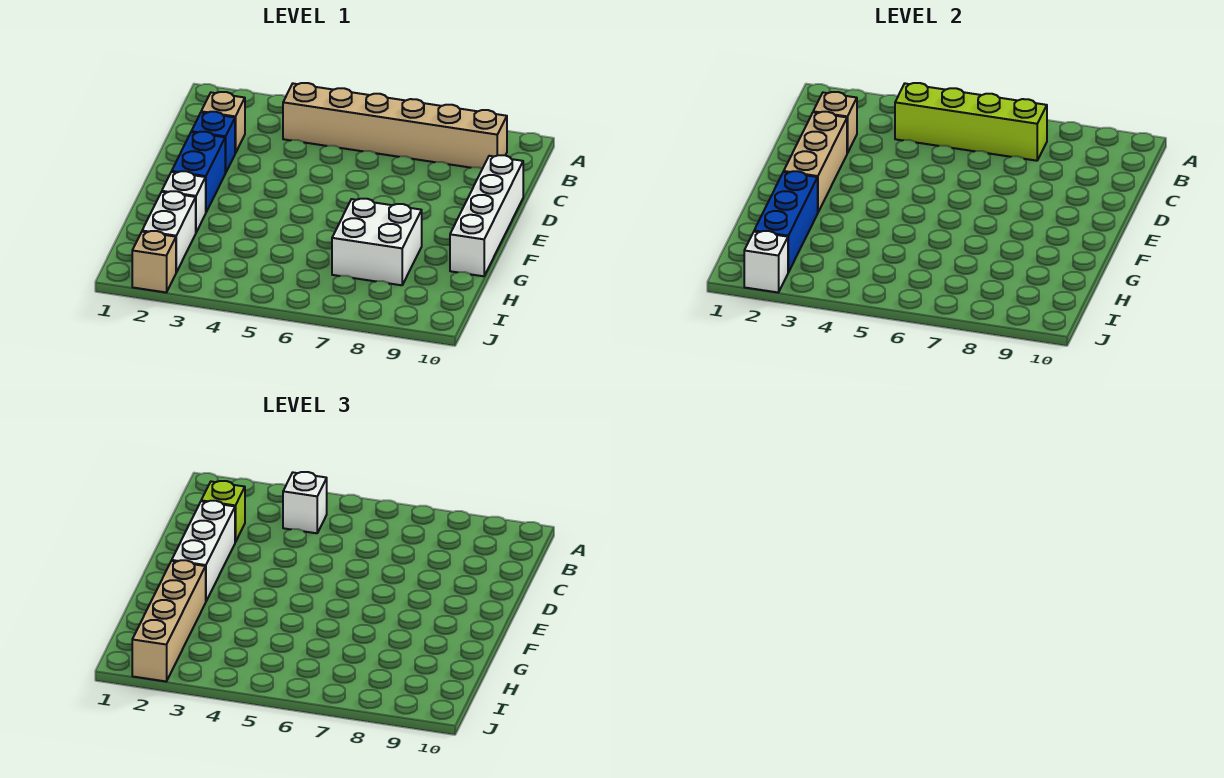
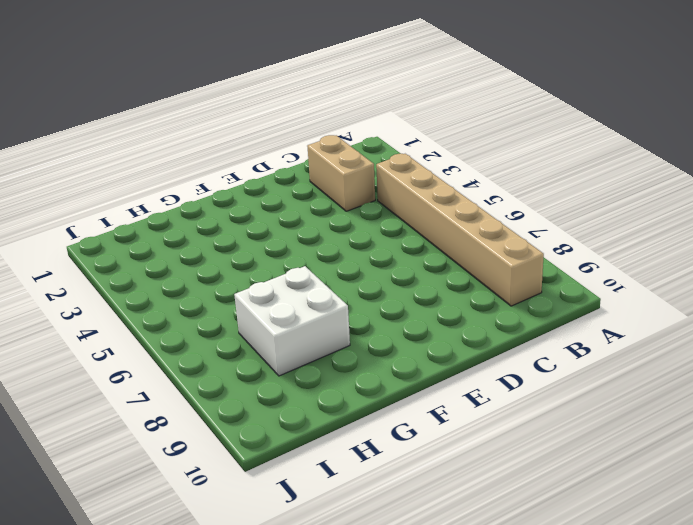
tan 1x2 brick [307,135,375,211] -> tan 1x1 brick [201,92,245,153]
none -> blue 1x1 brick [191,112,235,173]
none -> white 1x4 brick [450,155,523,276]
none -> blue 1x2 brick [172,132,225,212]

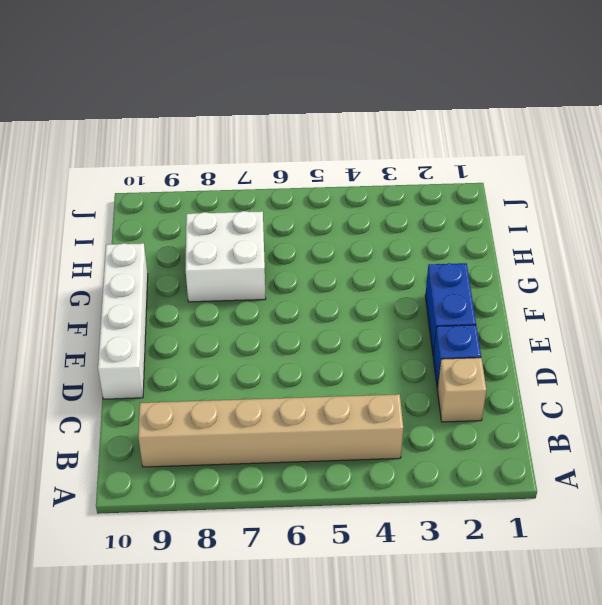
none -> white 1x1 brick [162,171,206,232]
none -> white 1x2 brick [142,191,196,272]
none -> tan 1x1 brick [132,231,176,292]

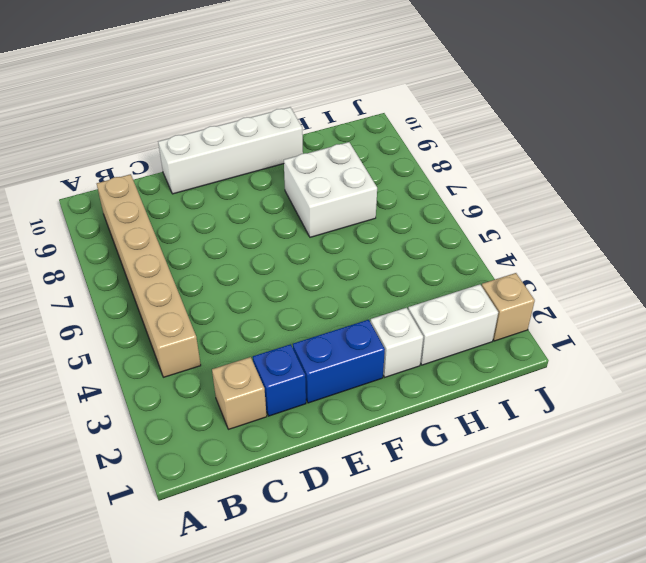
none -> lime 1x4 brick [895,83,1047,161]
none -> tan 1x1 brick [813,92,857,153]
none -> tan 1x3 brick [784,112,847,212]

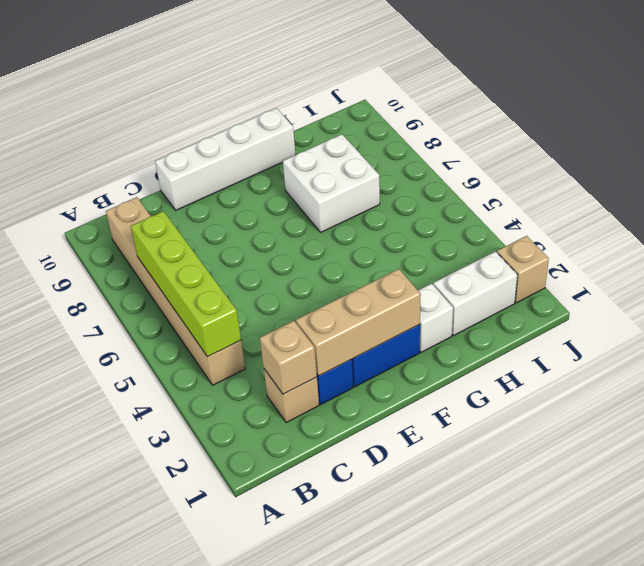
none -> blue 1x3 brick [754,171,818,272]
none -> white 1x1 brick [744,231,788,292]
none -> white 1x1 brick [283,472,327,533]

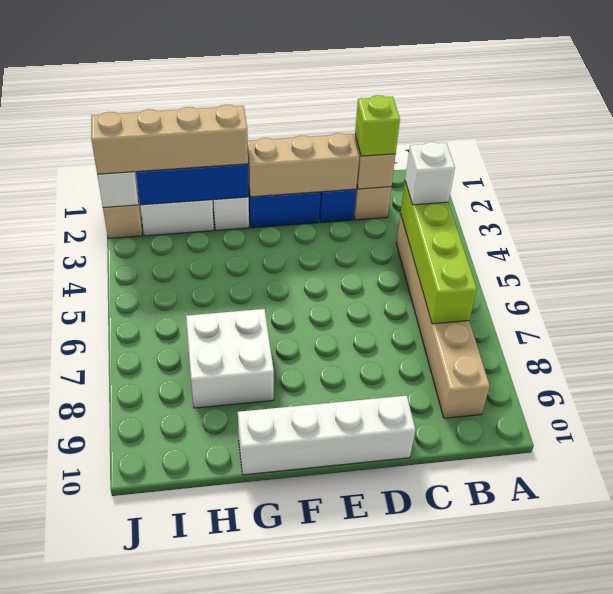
none -> white 1x3 brick [172,501,235,601]

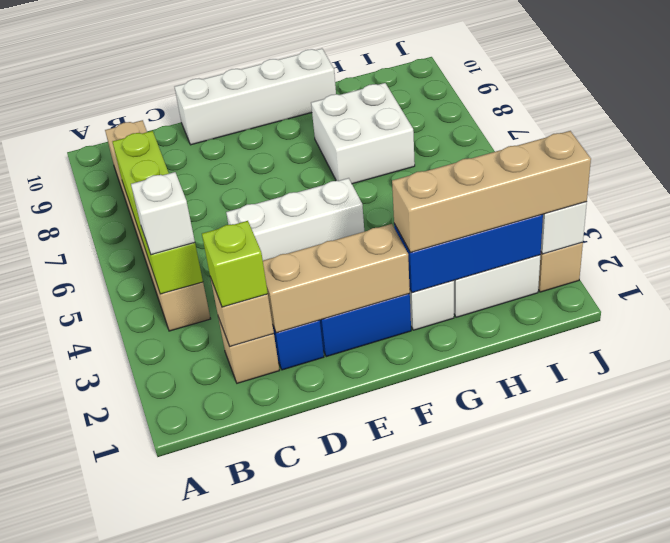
white 1x3 brick [226,178,364,260] -> white 1x3 brick moved to [172,501,235,601]

